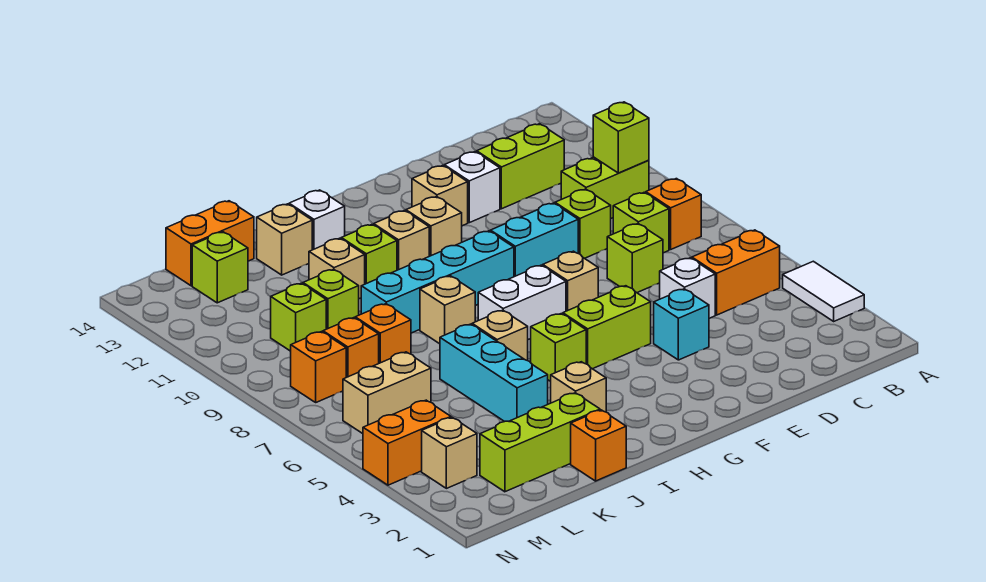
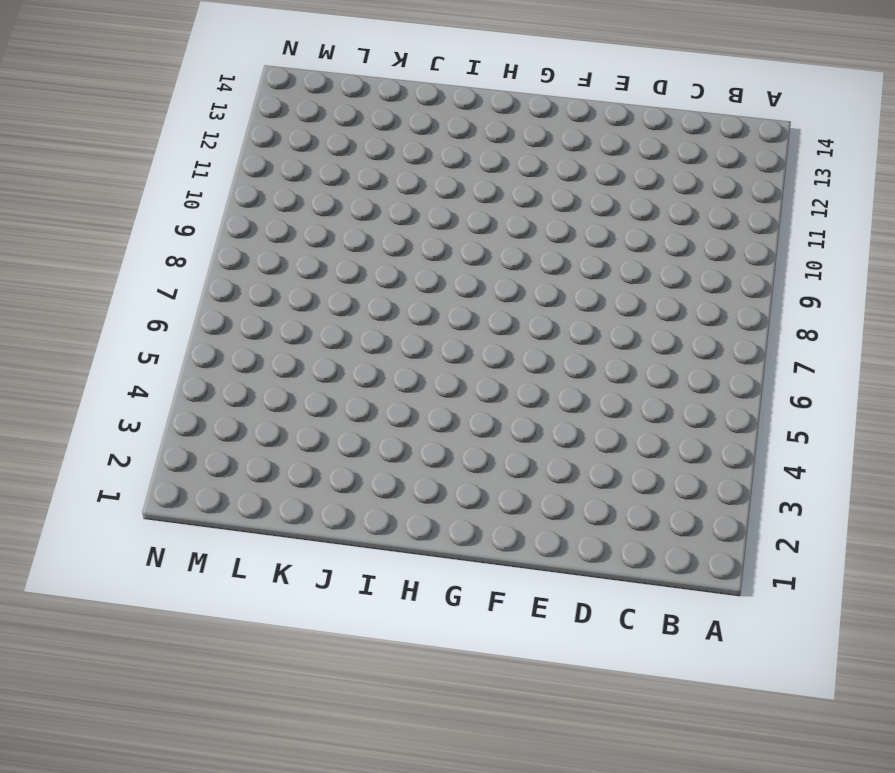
none -> white 1x2 tile [783,261,864,321]
none -> orange 1x2 brick [692,230,780,315]
none -> orange 1x1 brick [646,179,701,249]
none -> lime 1x2 brick [561,157,649,218]

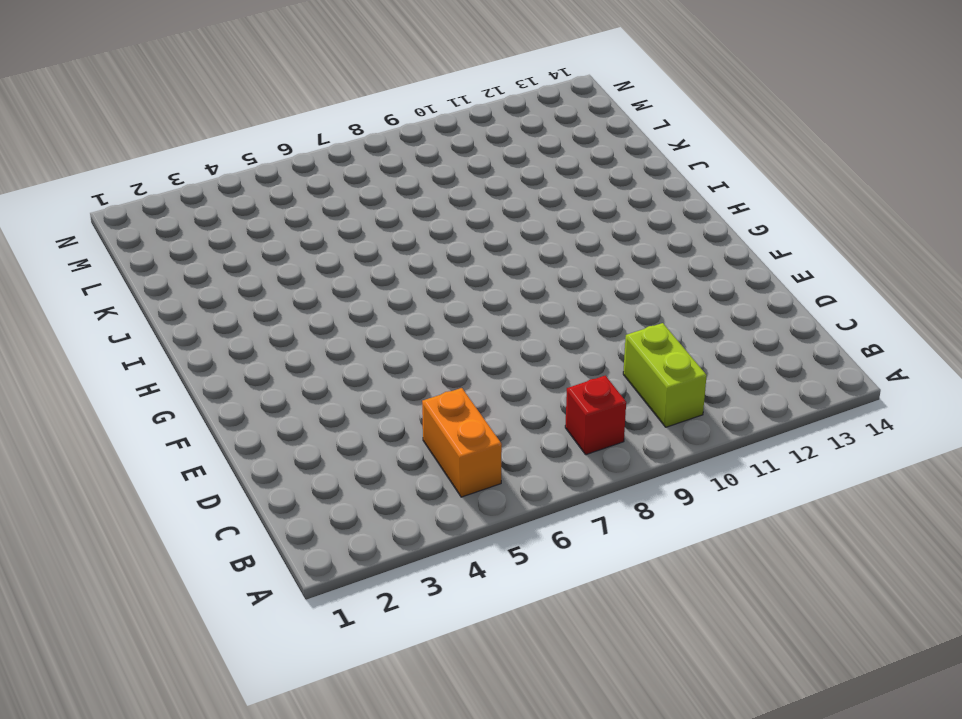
red 1x1 brick [565,376,626,455] -> orange 1x1 brick [646,179,701,249]
none -> white 1x2 tile [783,261,864,321]
none -> lime 1x1 brick [613,193,669,253]
none -> lime 1x2 brick [477,124,564,209]
none -> white 1x1 brick [660,258,715,318]

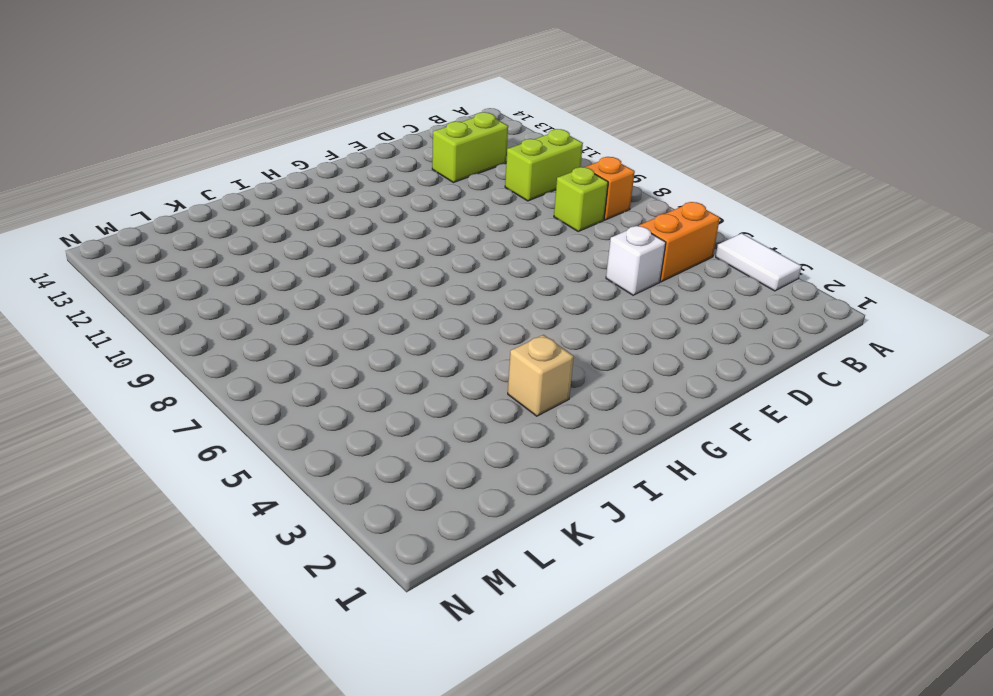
none -> lime 1x1 brick [607,224,663,293]
none -> lime 1x1 brick [555,189,611,258]
none -> cyan 1x1 brick [654,289,709,360]
none -> cyan 1x2 brick [491,203,578,277]

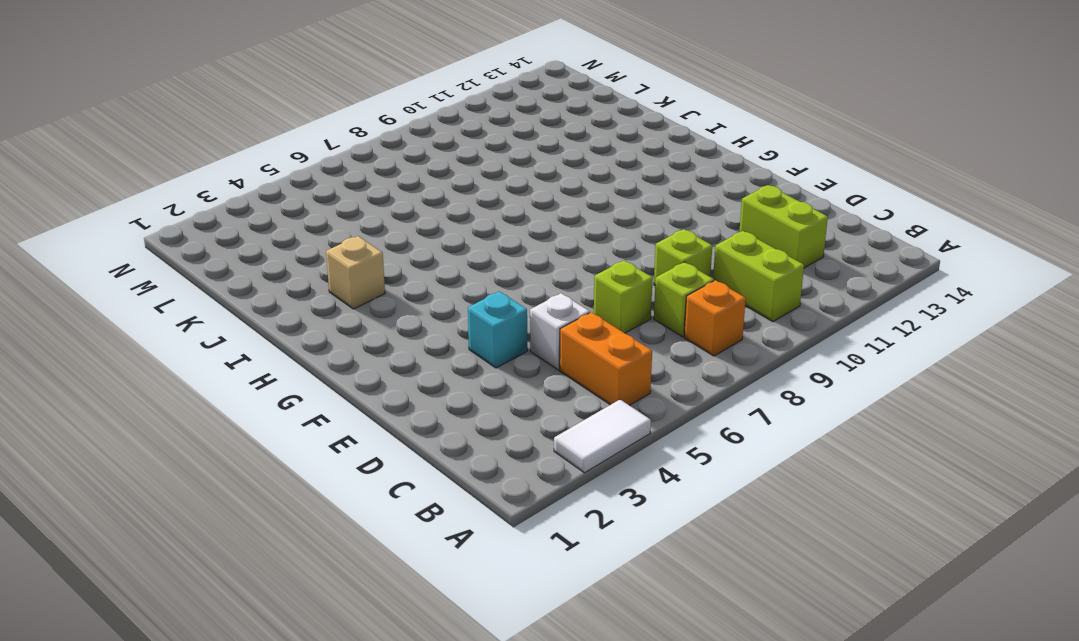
none -> cyan 1x2 brick [491,203,578,277]
none -> white 1x1 brick [444,152,500,223]
none -> lime 1x2 brick [563,286,651,369]
none -> tan 1x1 brick [543,251,598,311]

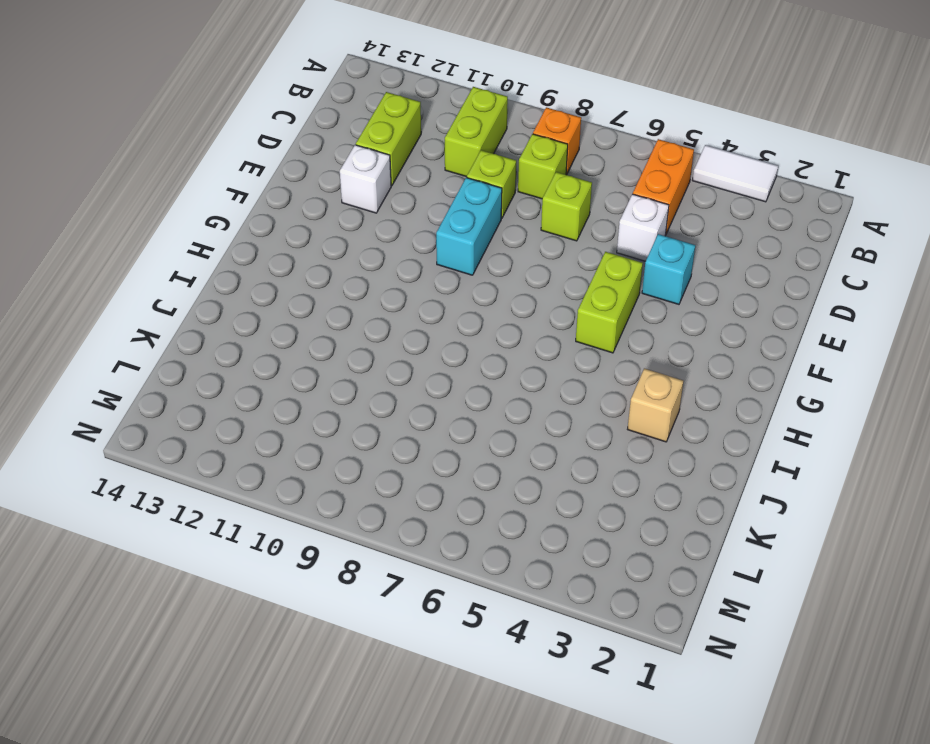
none -> tan 1x1 brick [543,251,598,311]
none -> tan 1x1 brick [412,165,468,226]
none -> white 1x2 brick [478,265,566,340]
none -> cyan 1x4 brick [361,231,514,333]

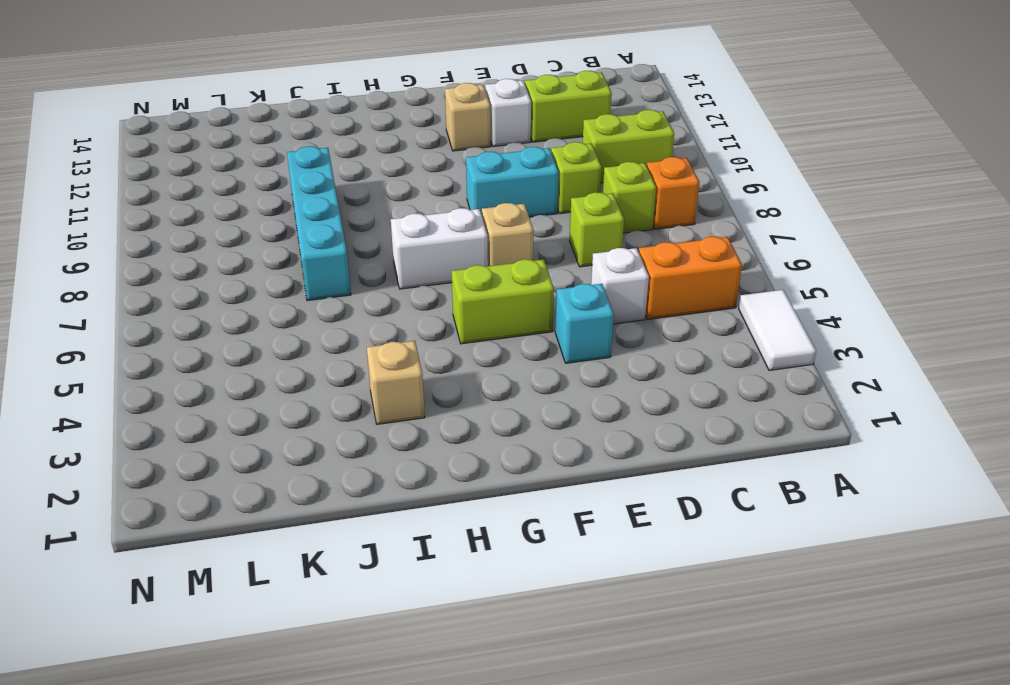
cyan 1x4 brick [287,146,351,301] -> cyan 1x4 brick turned to [361,231,514,333]
none -> tan 1x1 brick [406,197,462,256]
none -> lime 1x1 brick [531,314,586,381]
none -> tan 1x1 brick [374,210,429,270]
none -> tan 1x1 brick [472,310,528,361]

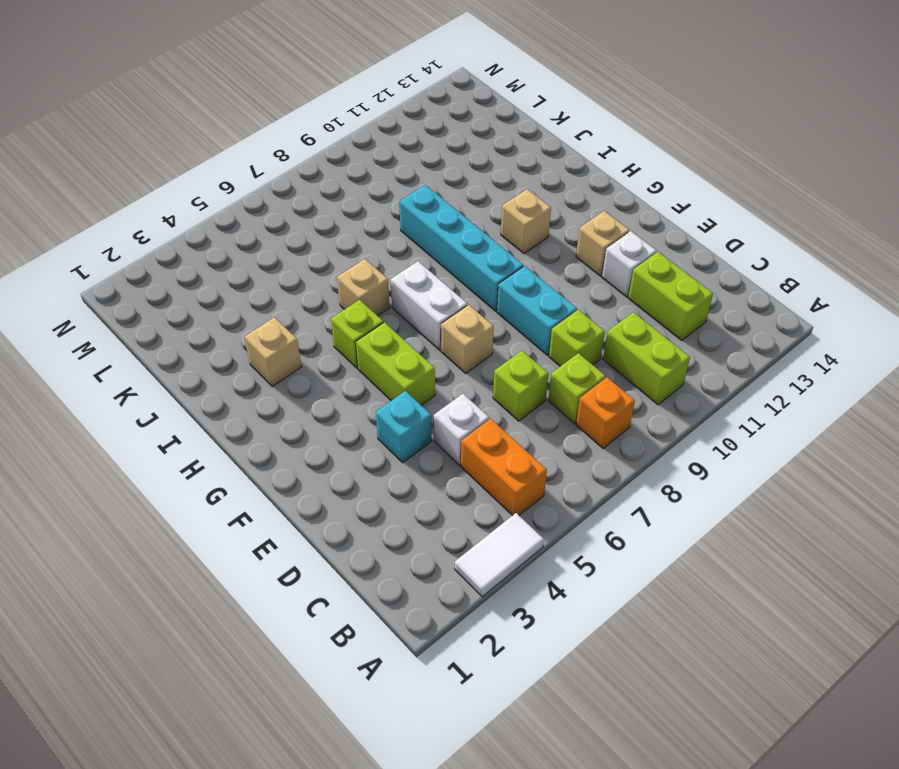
none -> tan 1x1 brick [406,197,462,256]
none -> tan 1x1 brick [420,276,475,344]
none -> lime 1x1 brick [341,225,397,284]
none -> white 1x1 brick [289,190,345,250]

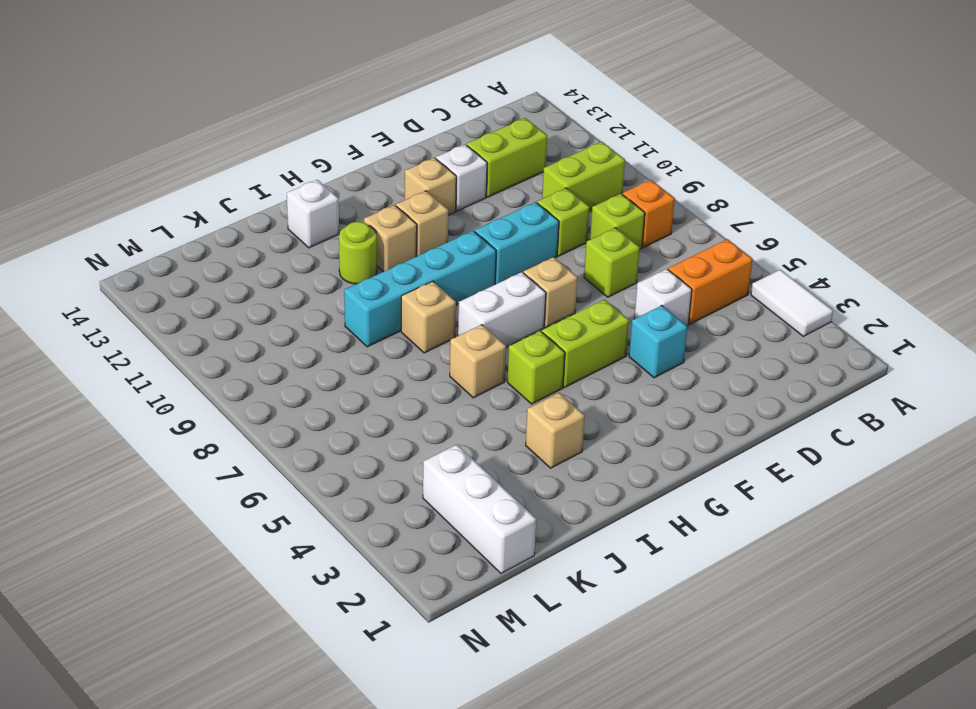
lime 1x1 round brick [339,222,377,284] -> lime 1x1 brick [341,225,397,284]
white 1x3 brick [423,445,536,573] -> lime 1x3 brick [480,393,600,492]
none -> orange 1x1 brick [571,410,626,481]
none -> cyan 1x3 brick [440,324,548,422]
none -> tan 1x1 brick [309,238,365,299]
none -> tan 1x1 brick [257,204,312,275]

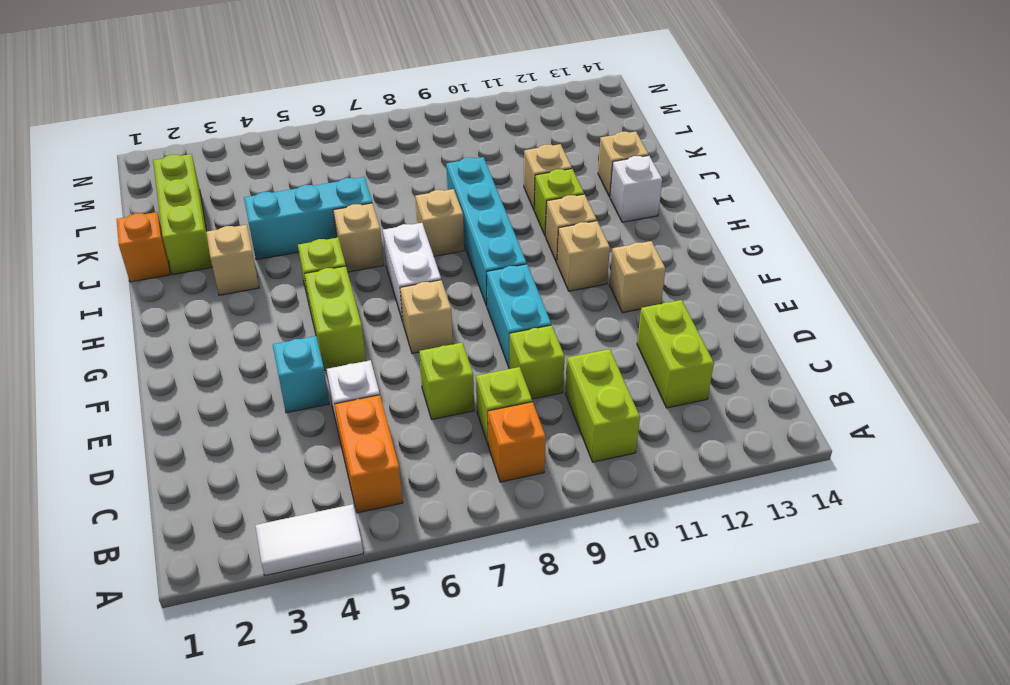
none -> white 1x1 brick [444,152,500,223]
none -> orange 1x1 brick [355,304,411,363]
none -> lime 1x1 brick [303,269,359,329]
none -> orange 1x2 brick [166,201,254,286]

